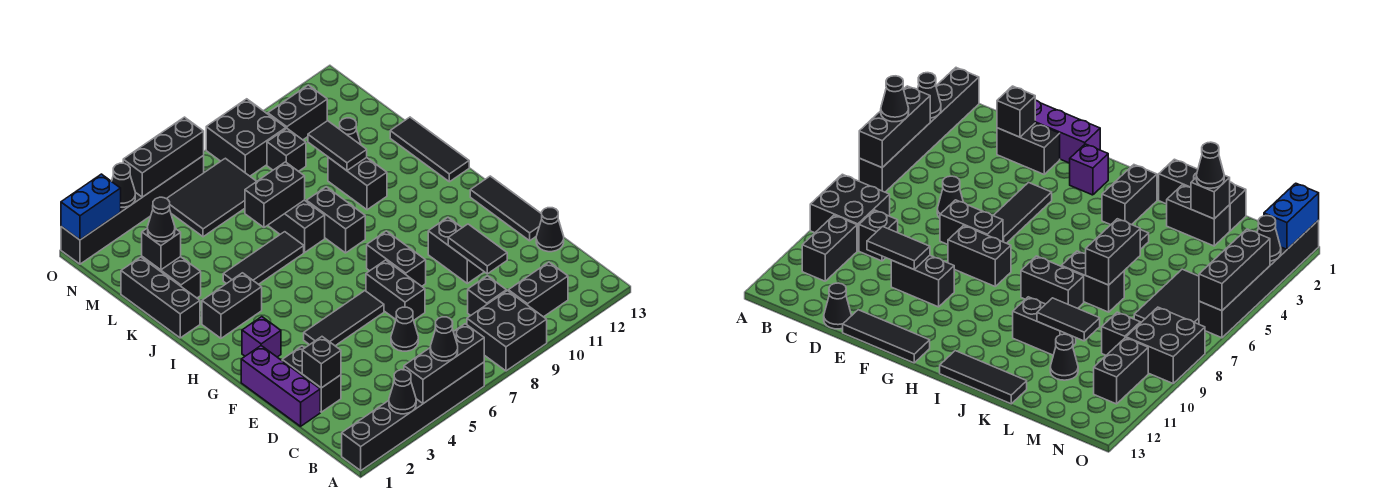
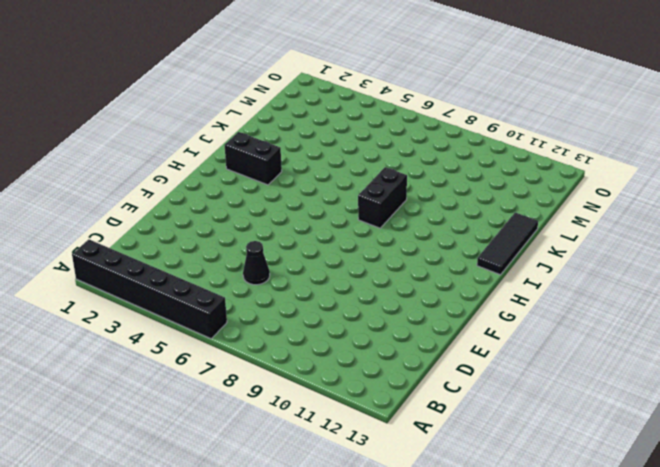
none -> black 2x2 brick [467,291,547,371]
none -> black 1x2 brick [508,262,568,317]
none -> black 1x1 brick [468,276,506,316]
none -> purple 1x3 brick [241,346,320,426]

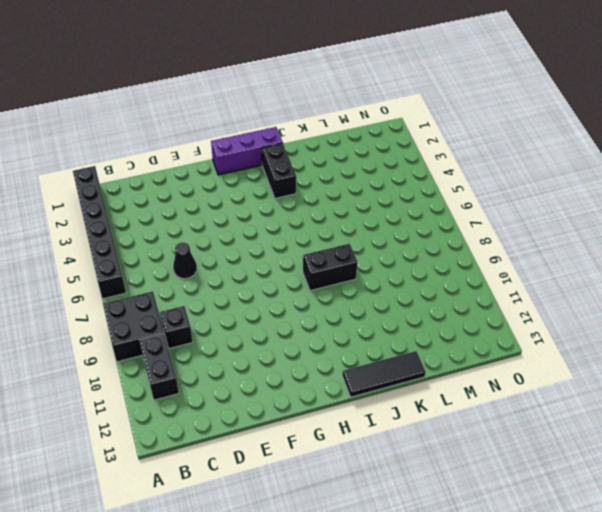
purple 1x3 brick [211,127,283,175] -> purple 1x3 brick moved to [241,346,320,426]
none -> black 1x2 brick [282,346,341,412]
none -> black 1x1 cone [536,208,564,252]
none -> black 1x2 brick [366,260,425,320]
none -> black 1x2 brick [428,218,484,283]

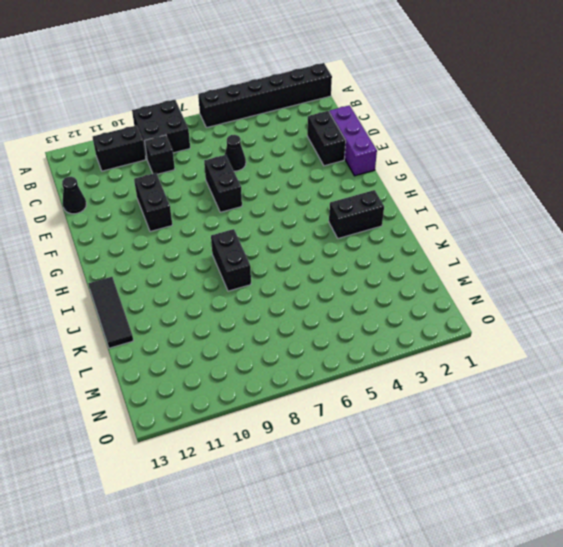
none -> black 1x3 tile [470,176,542,241]
none -> black 1x3 tile [304,291,384,346]
none -> black 1x2 brick [367,231,426,286]
none -> purple 1x1 brick [242,317,281,357]

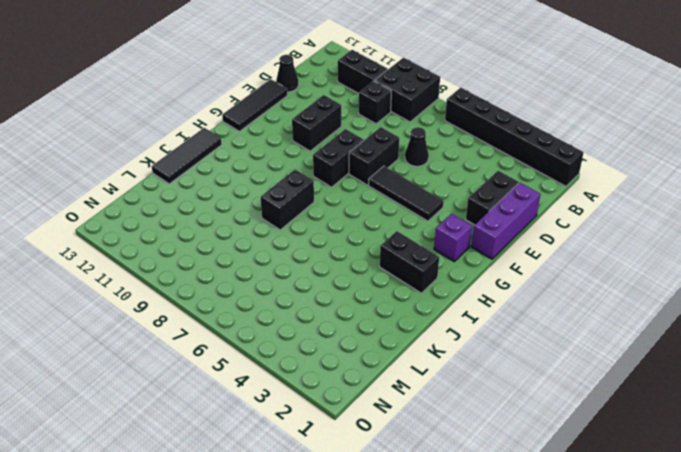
none -> black 1x3 brick [121,257,200,338]
none -> black 1x3 tile [223,232,304,284]
none -> black 1x2 brick [268,200,325,252]
none -> black 1x2 brick [328,157,387,210]

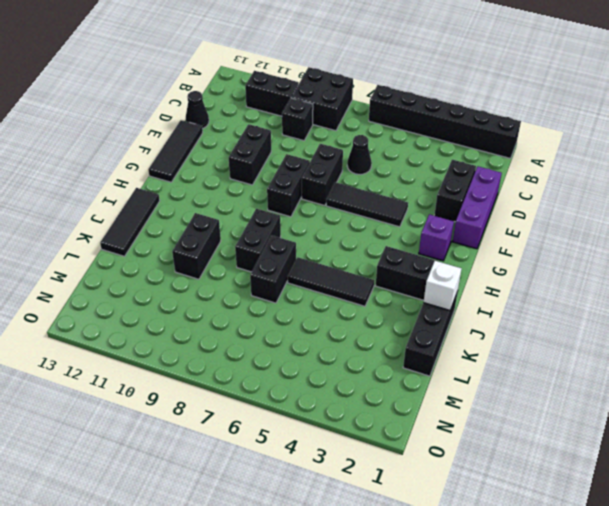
white 1x1 brick [423,261,462,310] -> none
none -> black 1x2 brick [142,257,201,298]
none -> black 1x1 cone [340,118,361,145]
none -> black 2x3 tile [167,158,257,237]
none -> black 1x1 brick [267,128,306,171]

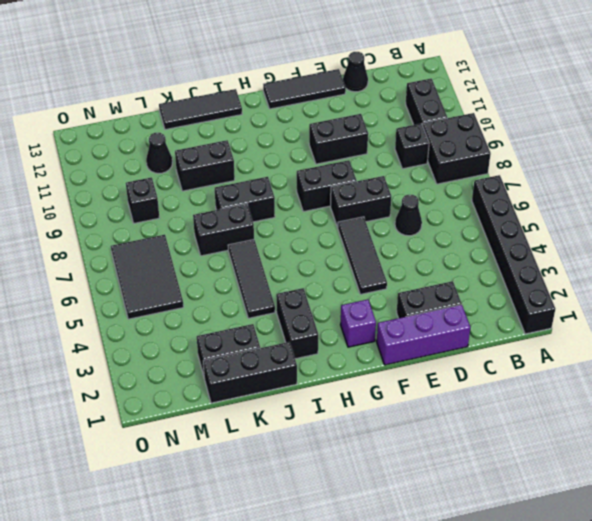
none -> black 2x2 brick [206,99,286,176]
none -> black 1x2 brick [268,85,327,140]
none -> black 1x6 brick [61,156,204,264]
none -> black 1x1 cone [389,370,416,414]

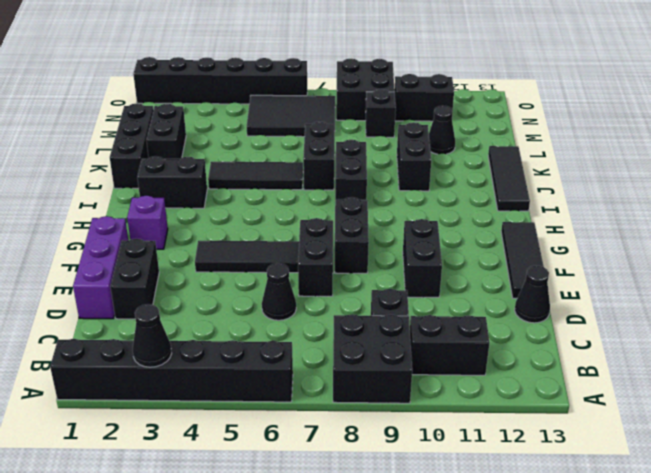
none -> black 1x3 brick [404,324,484,404]
none -> black 1x1 brick [302,337,341,388]
none -> black 1x2 tile [448,224,507,274]
none -> black 1x2 brick [245,162,305,227]

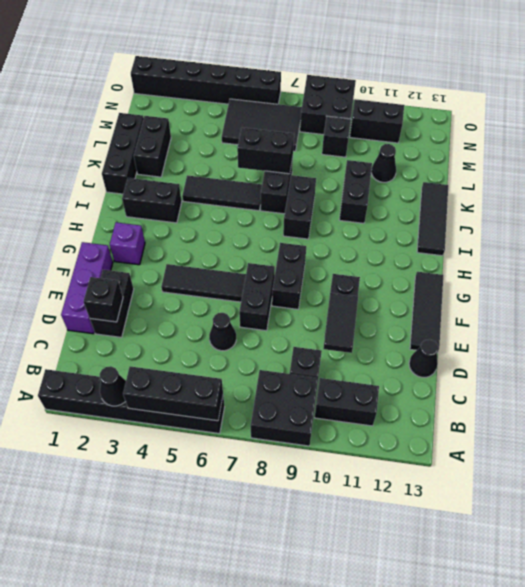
none -> black 1x2 tile [308,121,367,171]
none -> black 1x1 brick [142,228,181,270]
none -> blue 1x2 brick [61,174,121,240]
none -> black 1x1 cone [112,163,135,207]

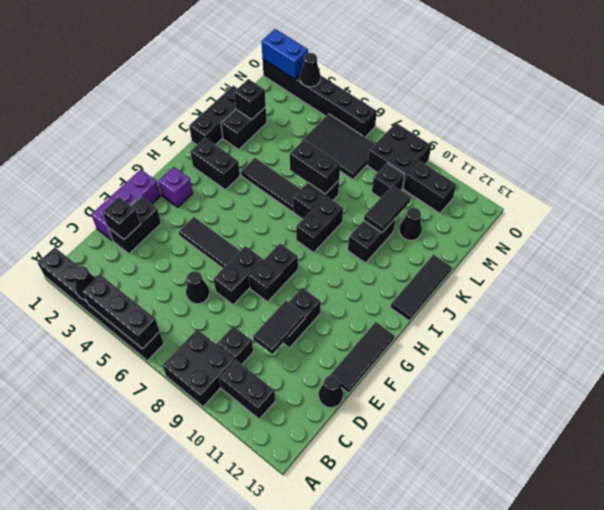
none -> black 1x3 brick [123,117,204,197]
none -> black 1x1 cone [430,317,458,361]
none -> black 1x1 cone [148,197,175,242]

